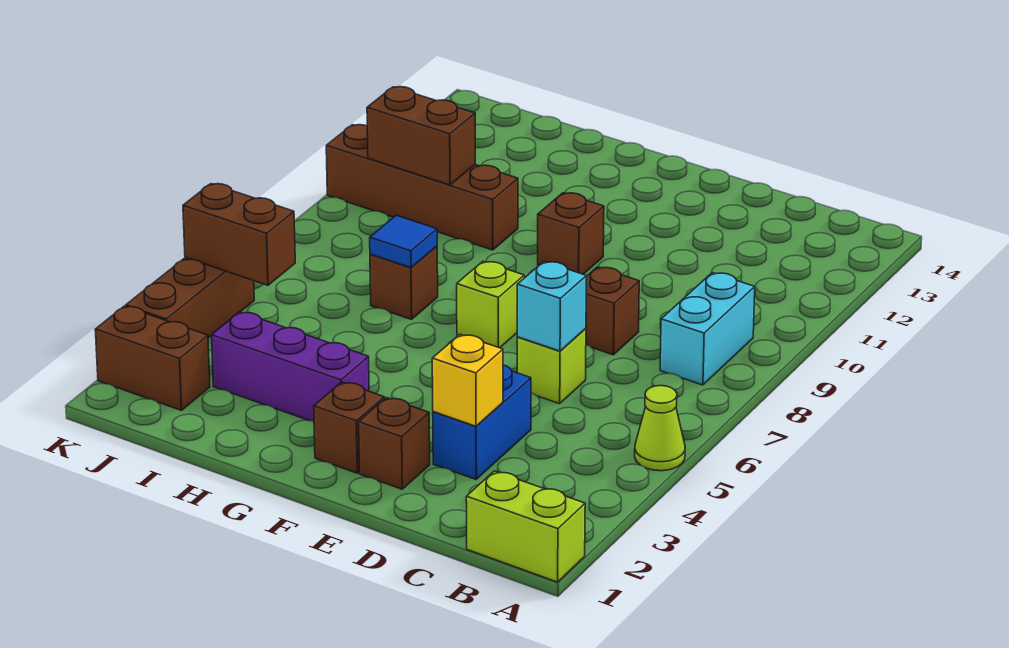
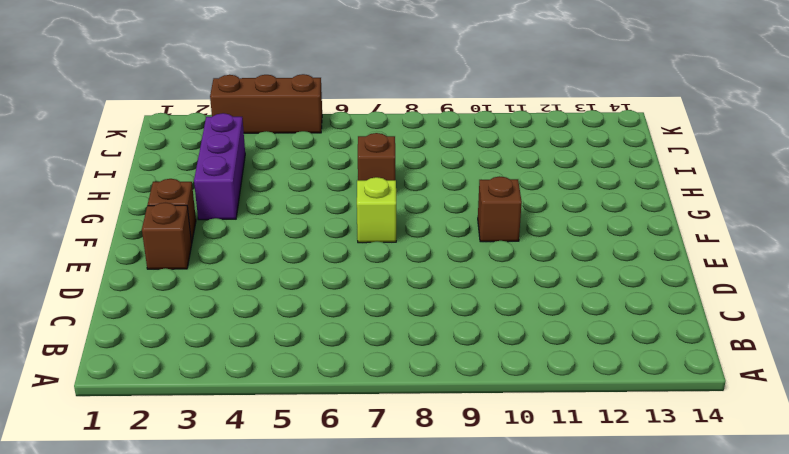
none -> lime 1x2 brick [466,471,585,582]
none -> lime 1x1 cone [635,386,685,471]
none -> cyan 1x2 brick [660,273,755,385]

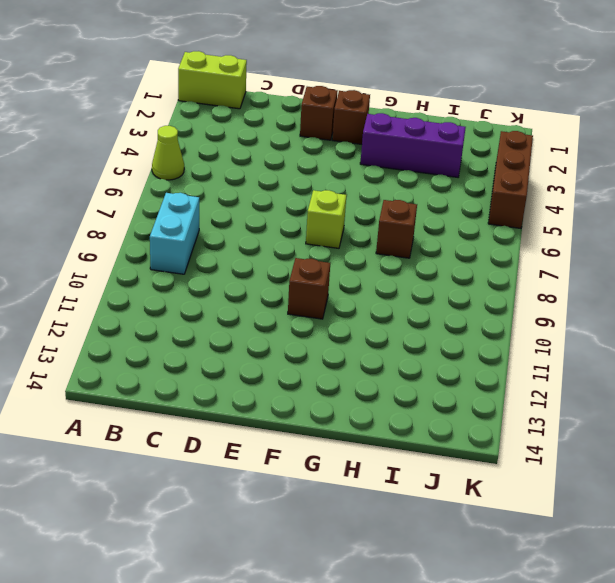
none -> blue 1x2 brick [433,365,531,479]
none -> lime 1x1 brick [517,328,586,404]
none -> brown 1x1 brick [586,267,639,355]

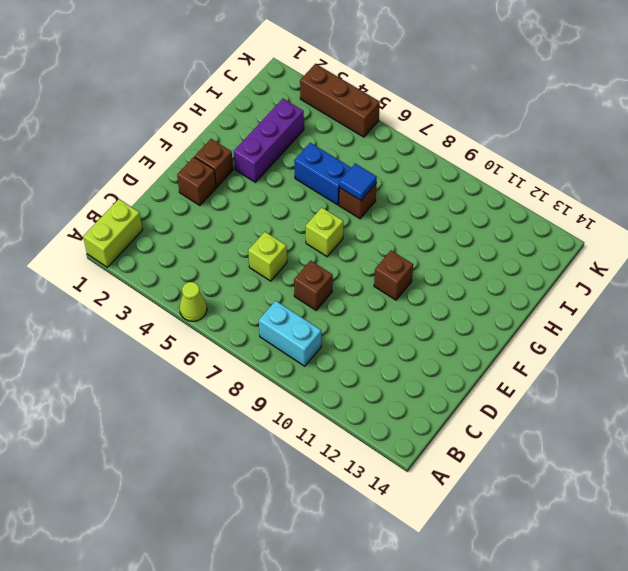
blue 1x2 brick [294,143,351,205] -> blue 1x2 brick moved to [433,365,531,479]
none -> brown 1x4 brick [326,125,518,250]
none -> brown 1x2 brick [95,306,210,410]
none -> yellow 1x1 brick [432,335,503,426]

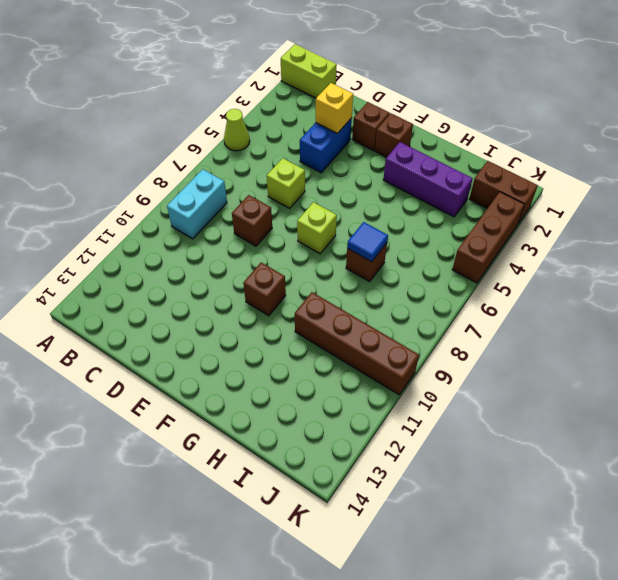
none -> cyan 1x1 brick [517,262,587,351]
none -> brown 1x2 brick [367,87,475,185]
none -> brown 1x2 brick [183,184,295,285]

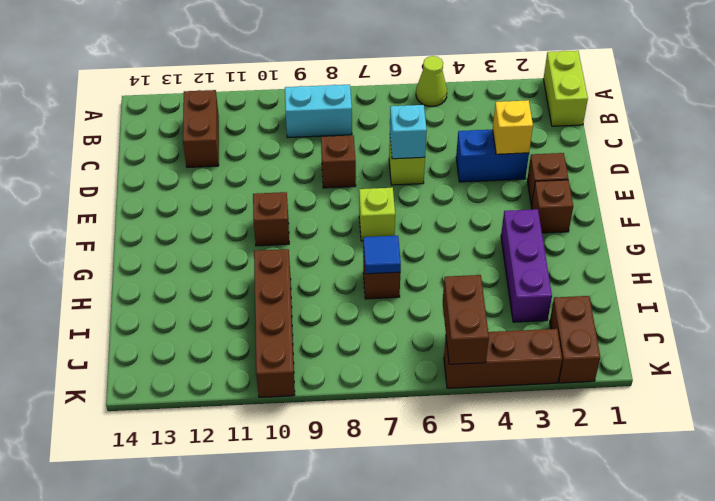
brown 1x2 brick [183,90,219,167] -> brown 1x2 brick moved to [367,87,475,185]

